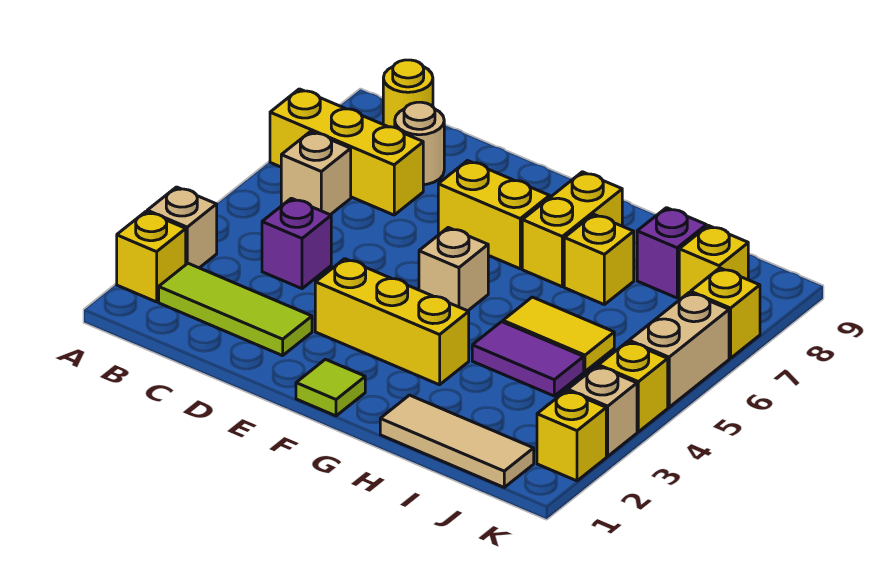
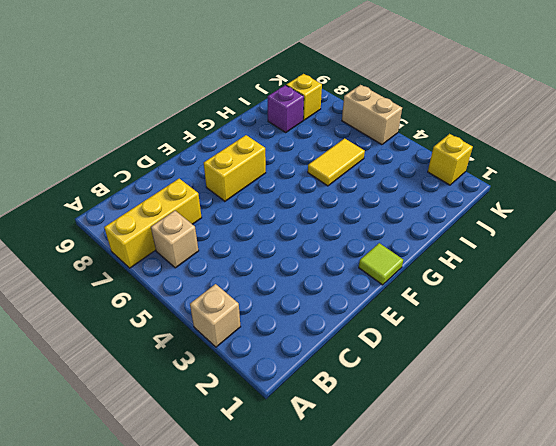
none -> yellow 1x1 brick [117,212,186,302]
none -> lime 1x3 tile [159,263,312,356]
none -> yellow 1x1 round brick [383,60,433,127]

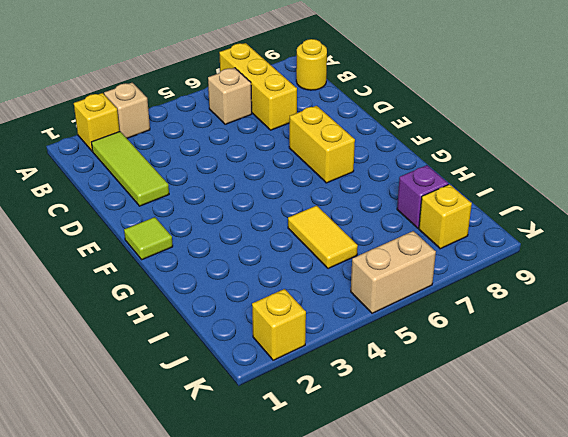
none -> purple 1x1 brick [262,198,331,289]
none -> tan 1x1 round brick [395,102,444,185]
none -> yellow 1x3 brick [315,259,469,385]

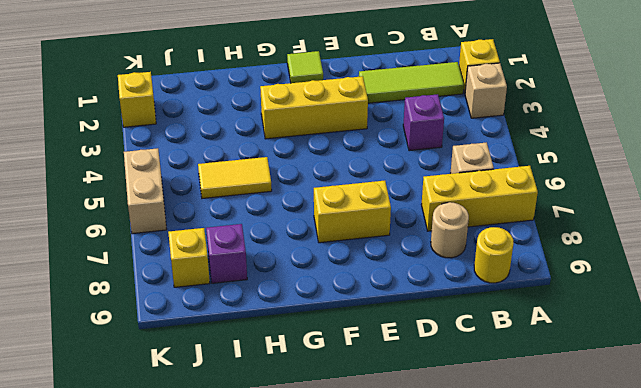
none -> tan 1x1 brick [419,228,488,311]
none -> yellow 1x2 brick [522,172,622,287]
none -> tan 1x3 tile [380,395,534,487]

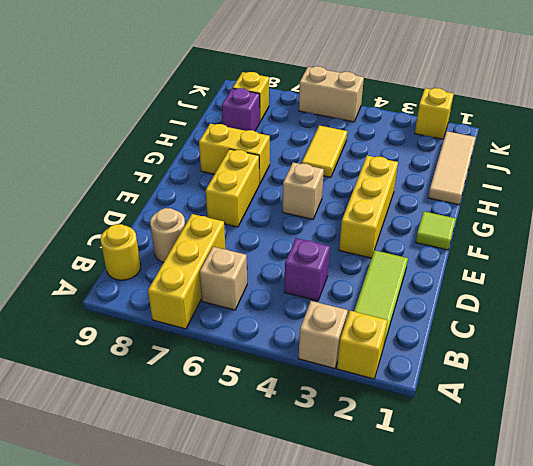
none -> purple 1x2 tile [472,322,584,396]
none -> yellow 1x1 brick [564,214,634,304]
none -> tan 1x1 brick [568,366,637,456]

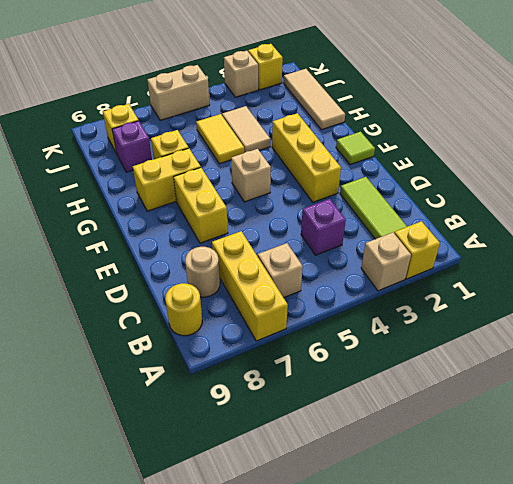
tan 1x2 tile [222,106,270,153] -> purple 1x2 tile [472,322,584,396]
none -> yellow 1x1 brick [598,342,668,432]
none -> yellow 1x1 brick [691,268,760,358]

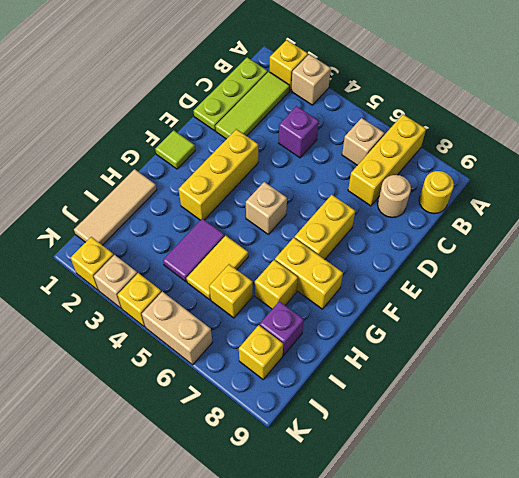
lime 1x3 plate [194,58,268,131] -> none
yellow 1x1 brick [209,264,253,318] -> yellow 1x1 brick moved to [691,268,760,358]

